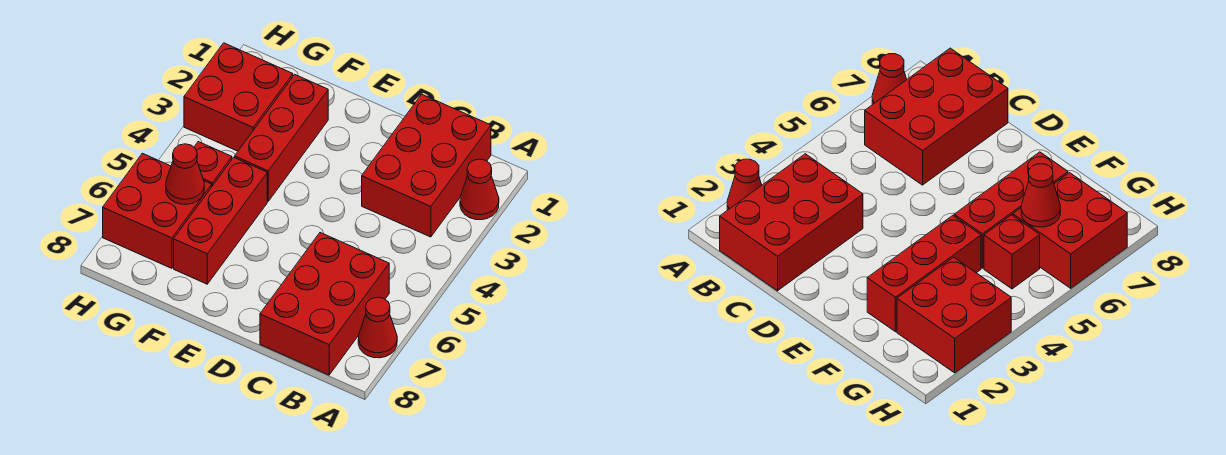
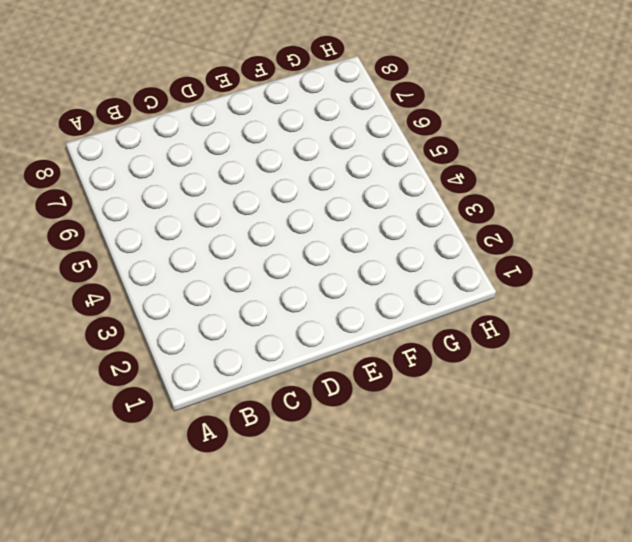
none -> red 1x1 cone [460,159,499,220]
none -> red 1x1 cone [358,297,397,358]

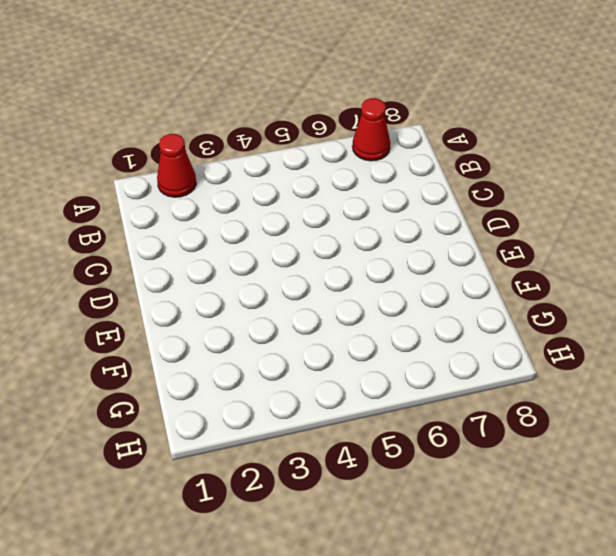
none -> red 2x3 brick [362,94,491,237]
none -> red 2x3 brick [260,233,389,375]

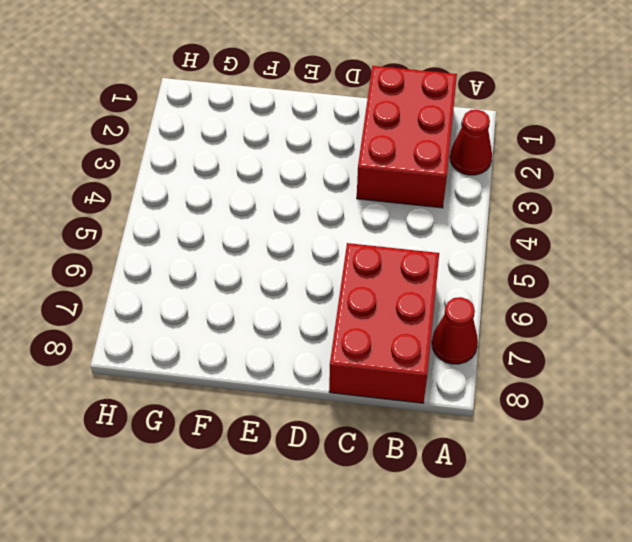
none -> red 1x3 brick [235,75,328,201]
none -> red 1x3 brick [174,157,267,284]

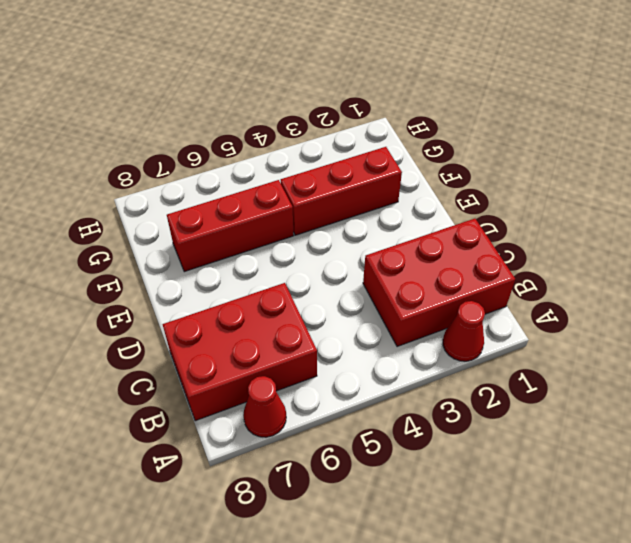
none -> red 2x2 brick [184,43,293,151]
none -> red 1x1 brick [194,142,232,186]

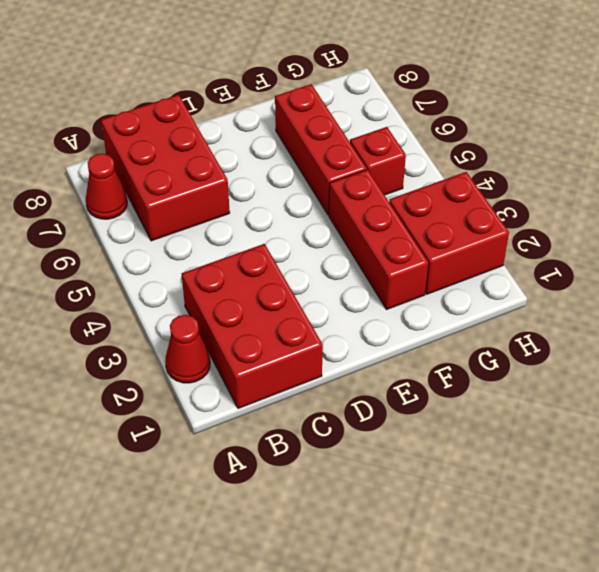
none -> red 2x2 brick [103,153,212,268]
none -> red 1x1 cone [166,144,204,204]

